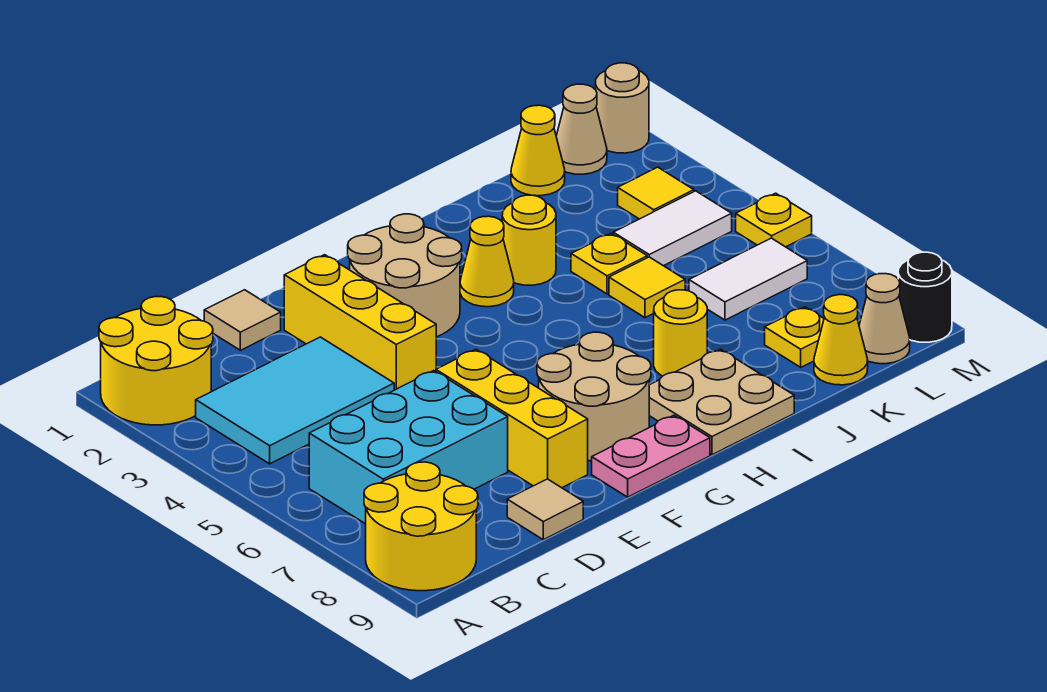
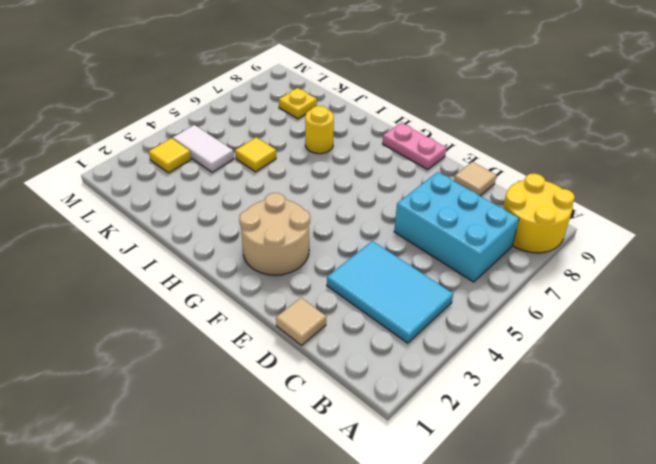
none -> yellow 2x2 round brick [99,297,213,425]
none -> yellow 1x3 brick [284,255,436,390]
none -> yellow 1x3 brick [436,349,588,488]

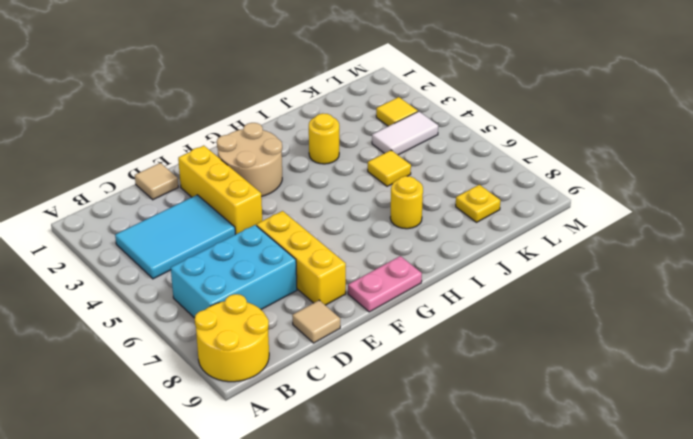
none -> yellow 2x2 round brick [99,297,213,425]
none -> tan 2x2 round brick [537,332,651,461]
none -> yellow 1x1 cone [460,216,514,307]

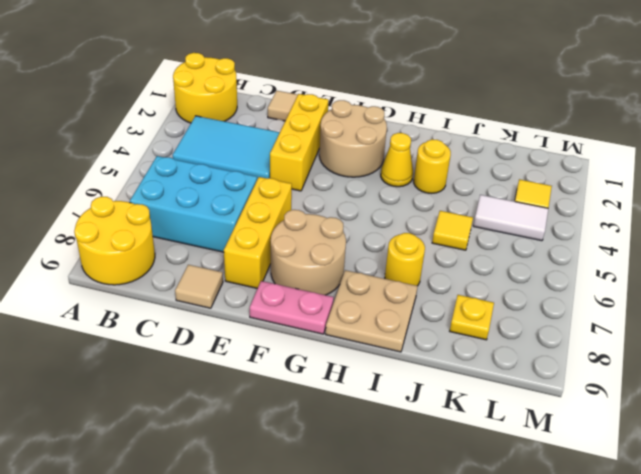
none -> yellow 1x1 plate [571,233,647,294]
none -> yellow 1x1 cone [511,105,565,196]
none -> white 1x2 tile [689,238,807,320]

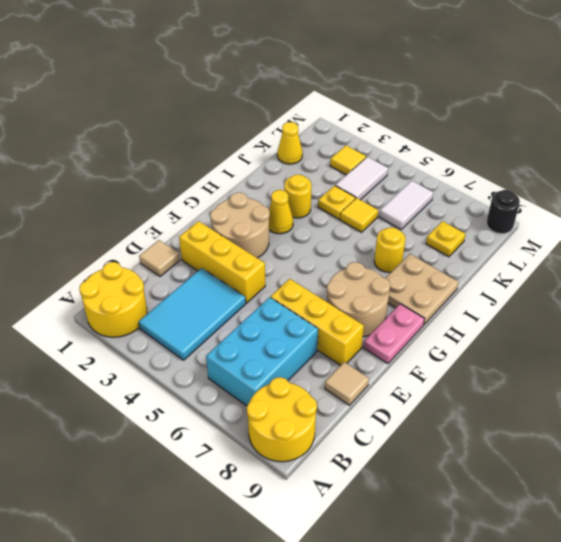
none -> yellow 1x1 cone [814,295,868,385]
none -> tan 1x1 cone [556,84,607,174]
none -> tan 1x1 cone [859,274,910,364]

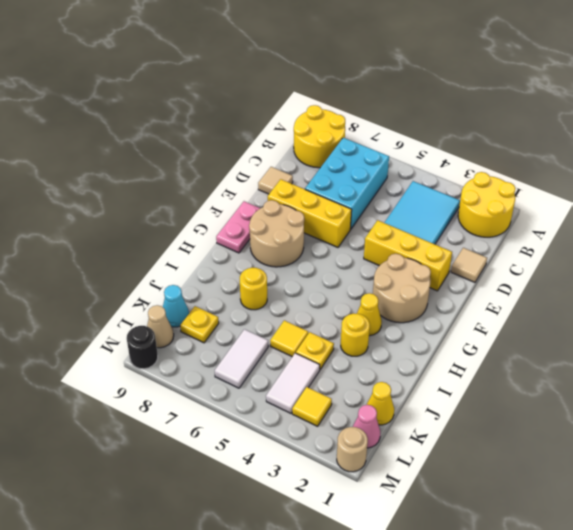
cyan 1x1 cone [163,285,189,327] -> yellow 1x1 cone [814,295,868,385]
pink 1x1 cone [353,405,380,448] -> tan 1x1 cone [556,84,607,174]
none -> tan 2x2 plate [649,349,794,455]
none -> yellow 1x1 plate [736,193,812,247]

